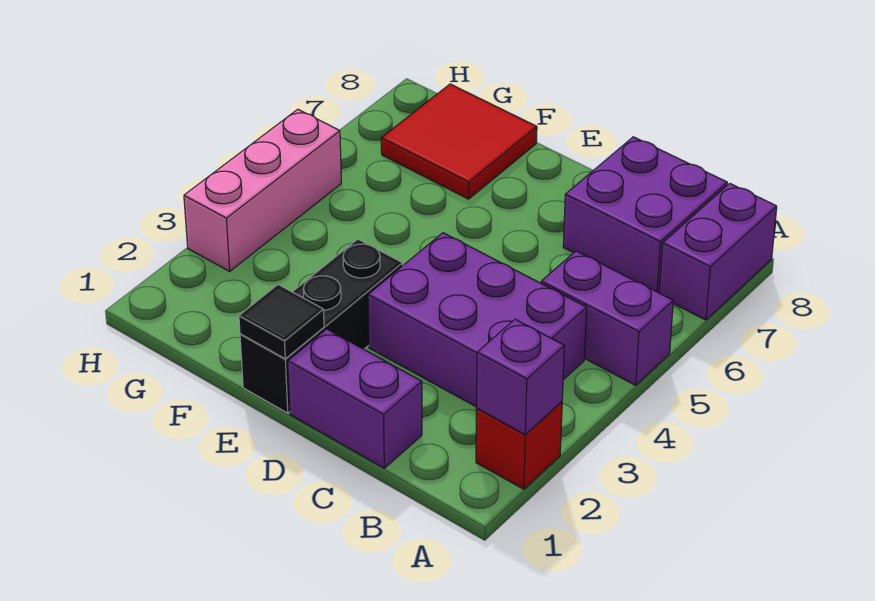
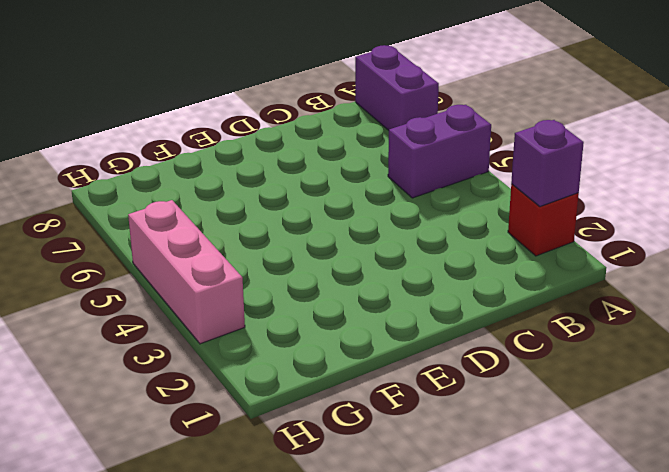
none -> purple 2x3 brick [368,233,587,407]
none -> purple 2x2 brick [563,137,727,293]

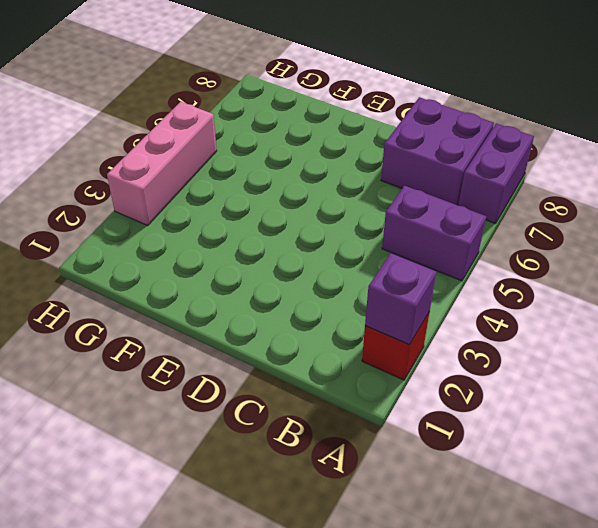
none -> purple 2x3 brick [368,233,587,407]
none -> purple 1x2 brick [288,329,422,468]

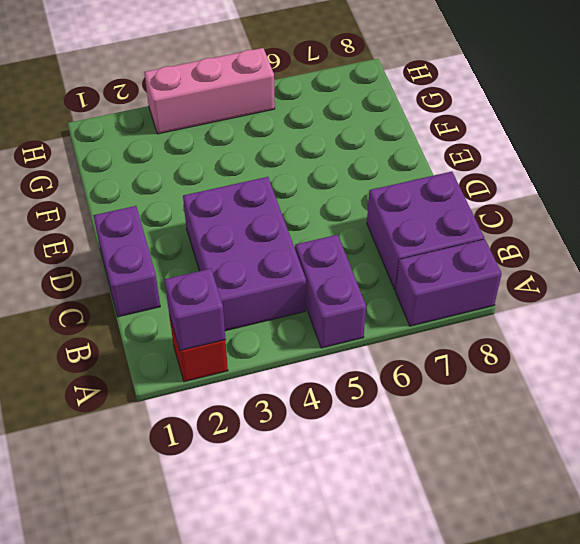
none -> black 1x3 brick [240,239,403,413]
none -> red 2x2 tile [381,84,537,199]

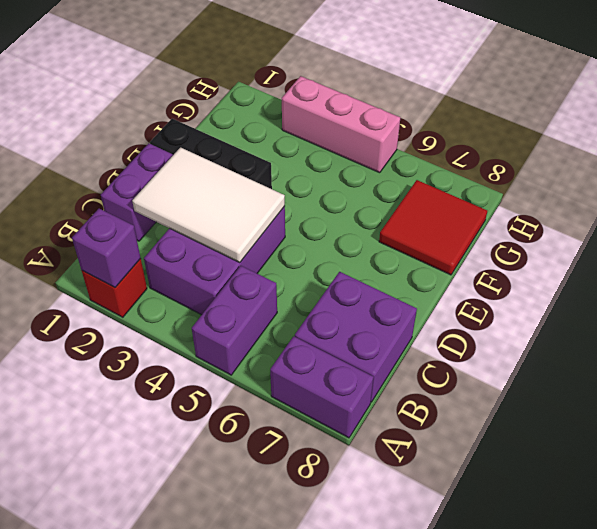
white 2x3 tile [132,148,285,263] -> none
none -> black 1x1 tile [239,285,324,359]

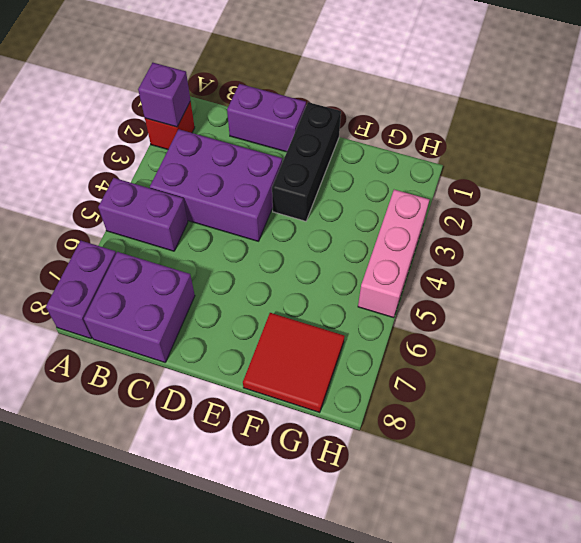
none -> black 1x1 tile [239,285,324,359]

